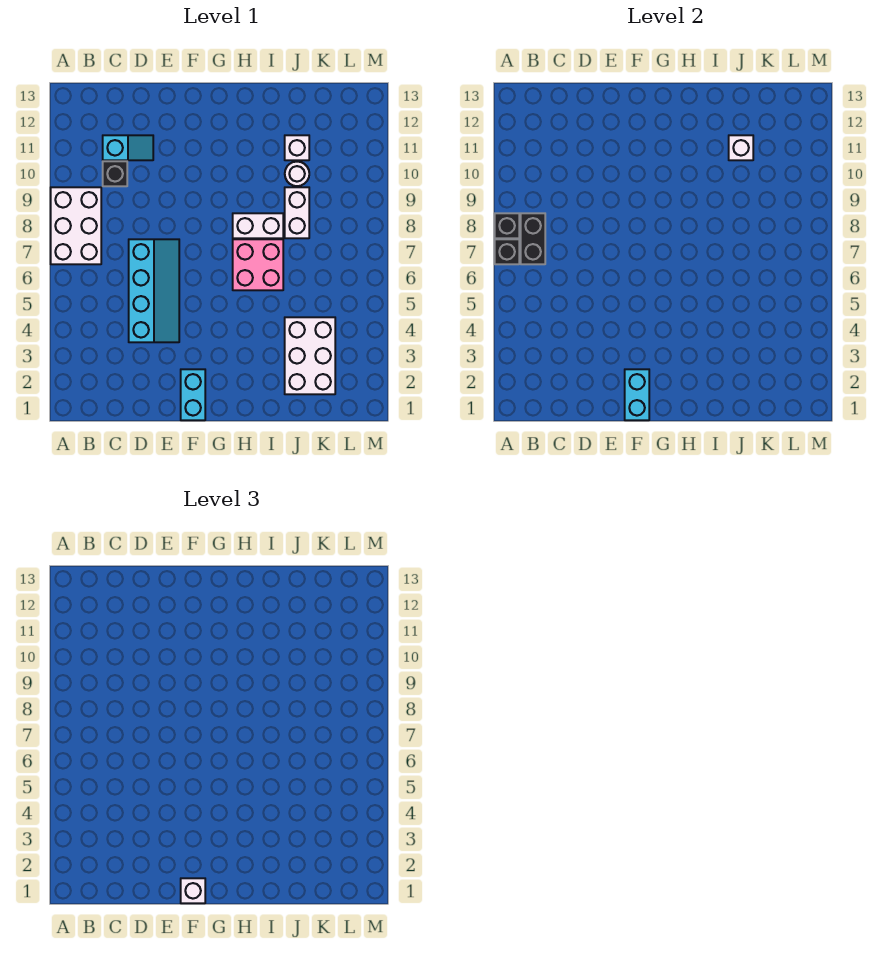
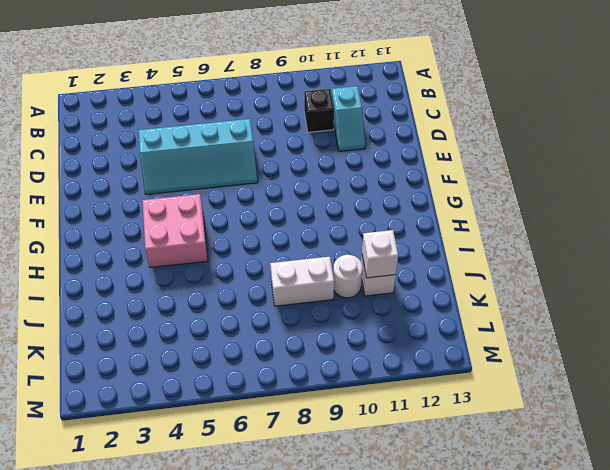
pink 2x2 brick [142,194,208,268] -> pink 2x2 brick moved to [233,239,283,290]
none -> white 2x3 brick [51,187,101,264]
none -> cyan 1x2 brick [181,369,205,420]
none -> white 1x2 brick [233,213,283,238]

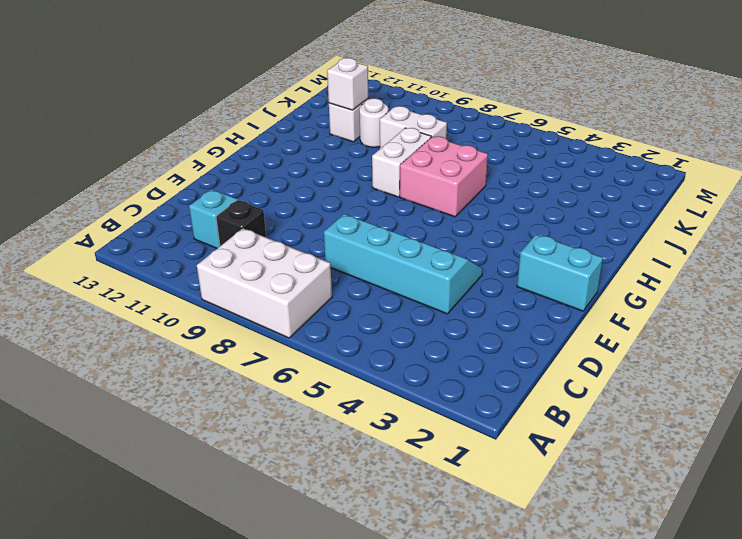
none -> white 2x3 brick [285,317,335,394]
none -> black 1x1 brick [495,239,519,264]
none -> black 1x1 brick [495,213,519,238]

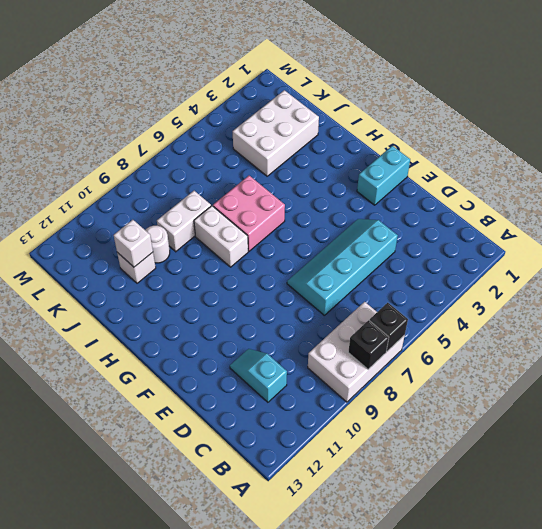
none -> black 1x1 brick [103,161,127,186]
none -> black 1x2 brick [521,213,545,264]
none -> cyan 1x2 brick [625,369,649,420]

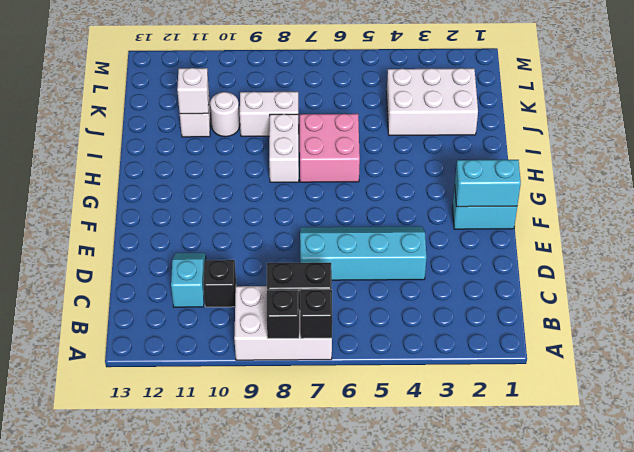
none -> white 1x1 brick [181,878,205,903]

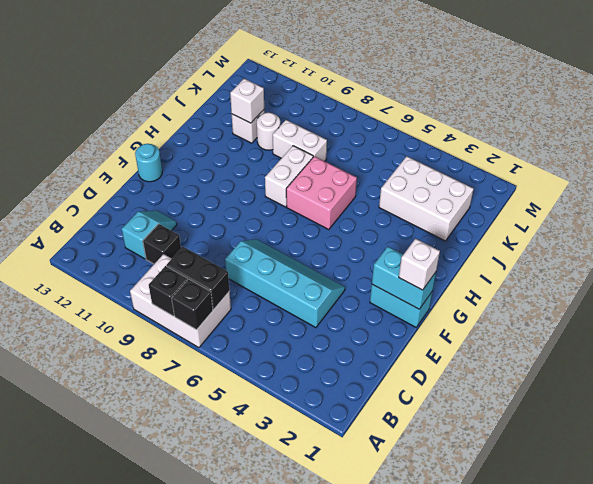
cyan 1x1 round brick [135,144,162,182] -> none

